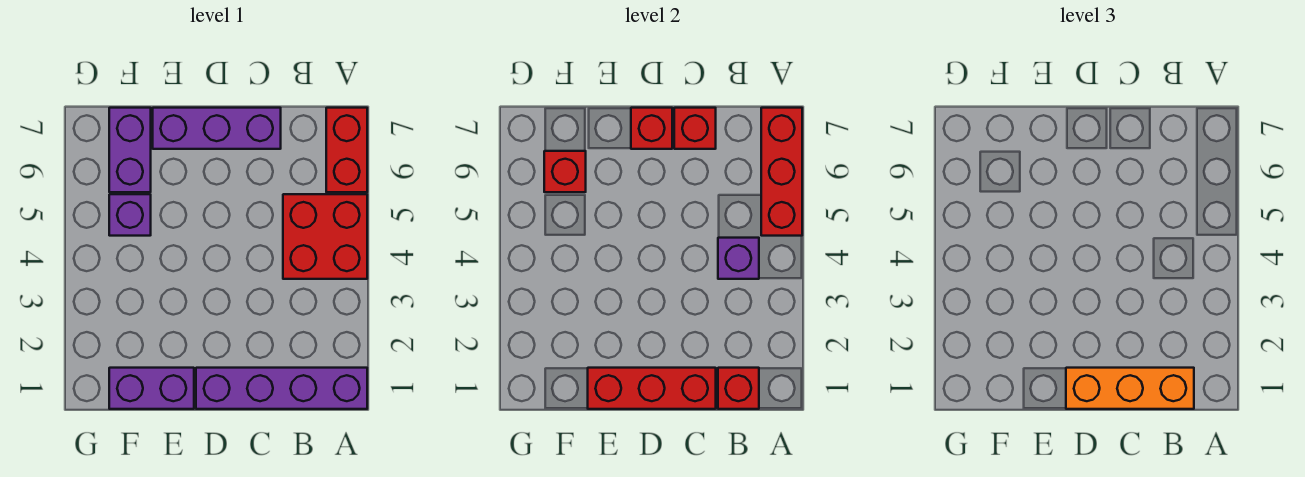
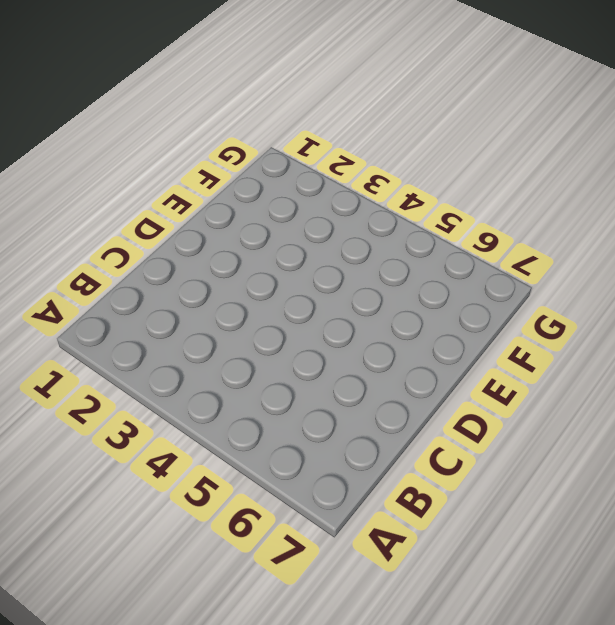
none -> purple 1x4 brick [196,368,367,409]
none -> red 2x2 brick [283,194,367,279]
none -> red 1x2 brick [326,108,367,192]

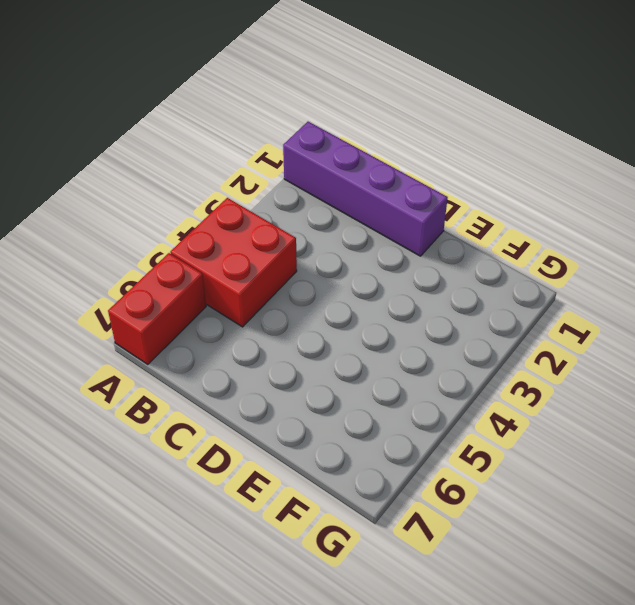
none -> purple 1x3 brick [153,108,281,149]
none -> purple 1x2 brick [109,368,194,409]
none -> purple 1x1 brick [109,194,151,236]

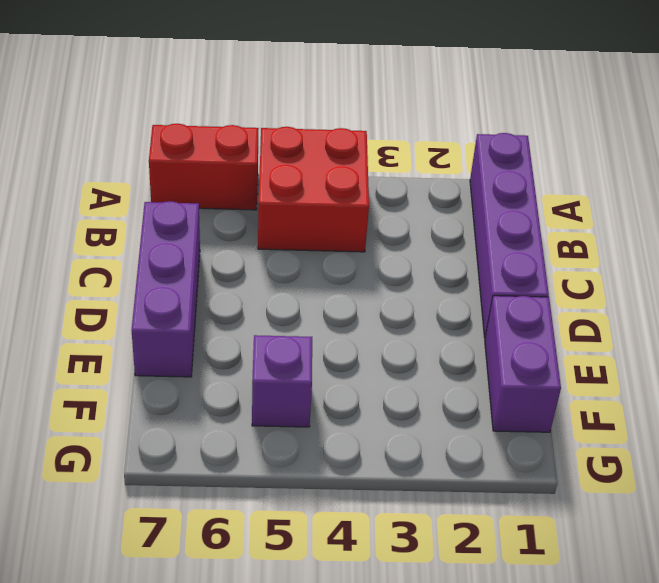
none -> purple 1x2 brick [109,108,151,192]
none -> red 1x3 brick [761,108,802,236]
none -> red 1x1 brick [718,368,759,409]

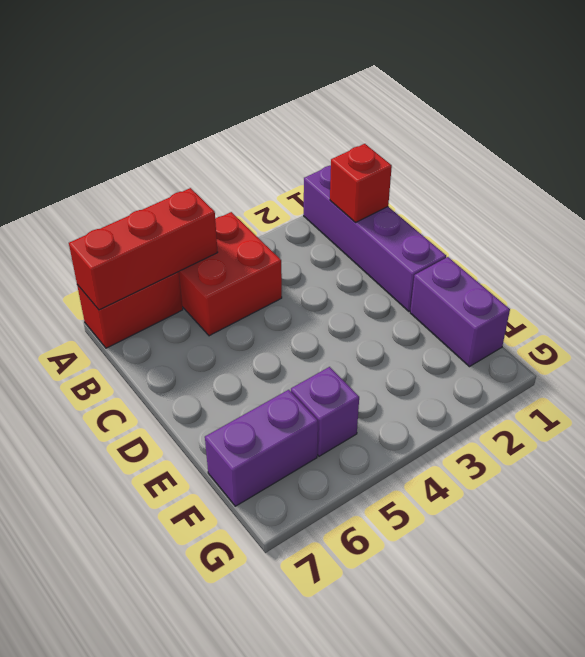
none -> purple 1x3 brick [153,108,281,149]
none -> purple 1x1 brick [718,238,759,279]
none -> red 1x3 brick [588,368,716,409]

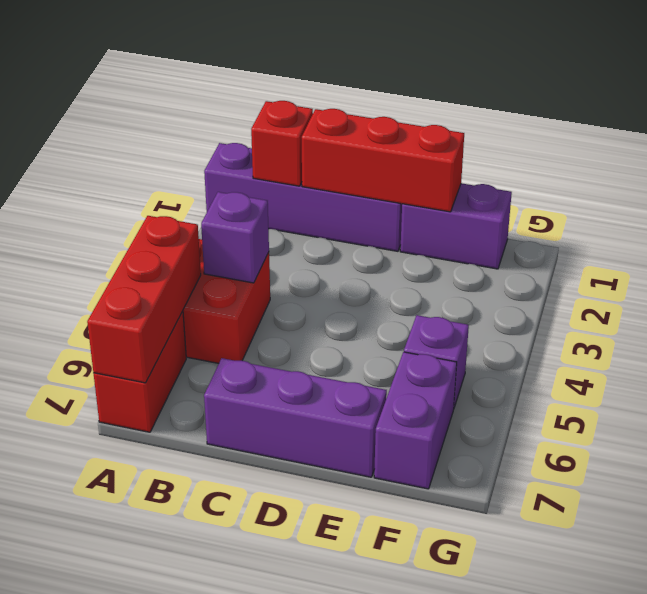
none -> red 1x1 brick [674,108,716,149]
none -> red 1x1 brick [631,108,672,149]
none -> red 1x1 brick [544,151,586,192]

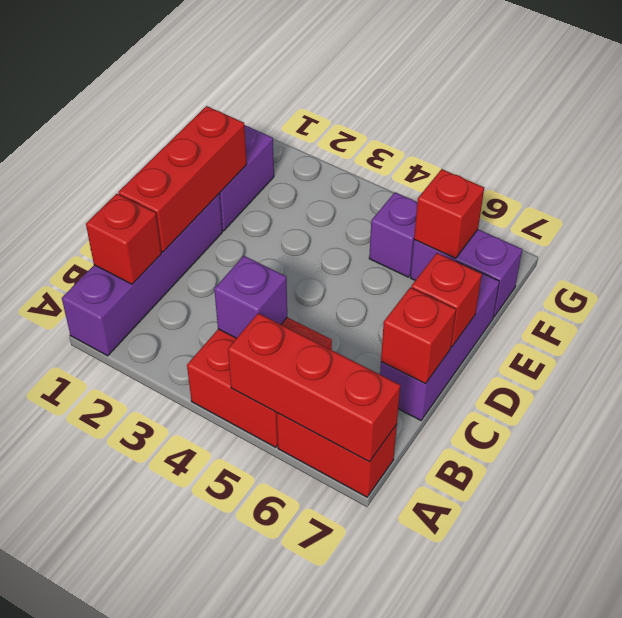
none -> orange 1x3 brick [1066,368,1194,409]

